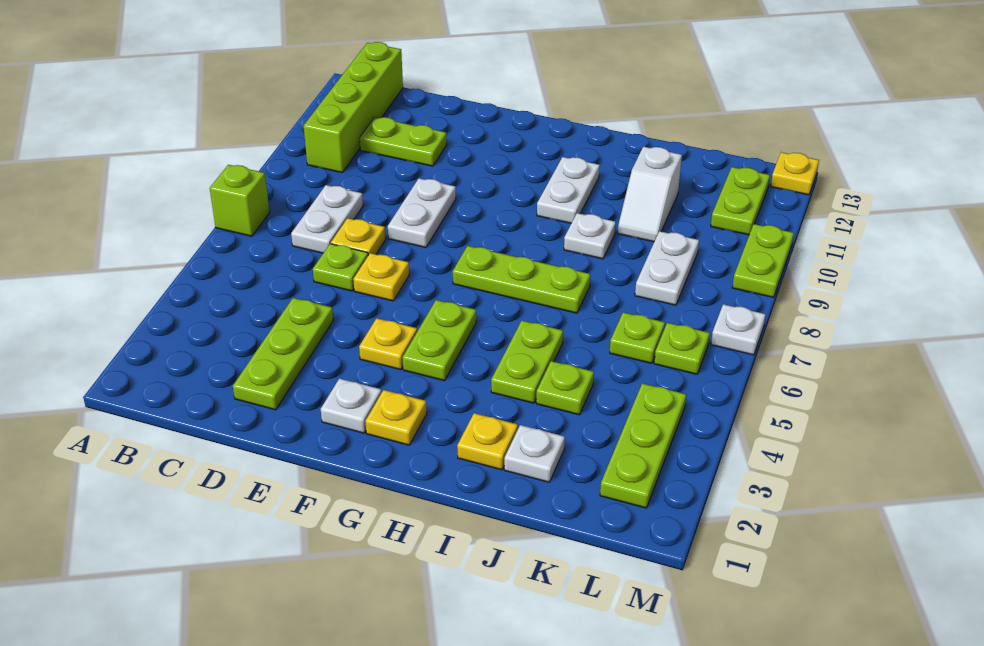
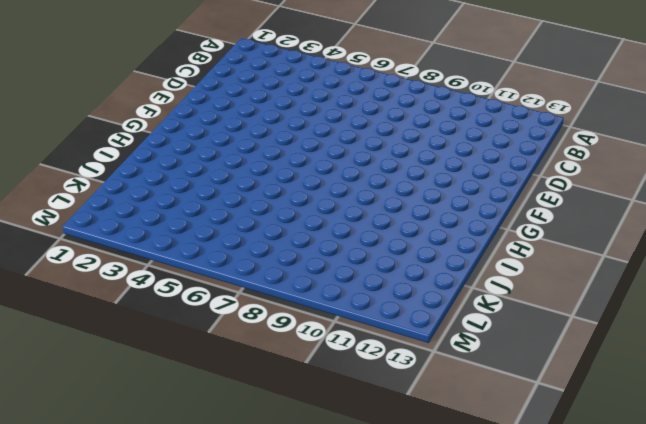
none -> lime 1x1 brick [210,165,270,236]
none -> lime 1x4 brick [304,42,403,173]
none -> white 1x2 plate [291,185,363,253]

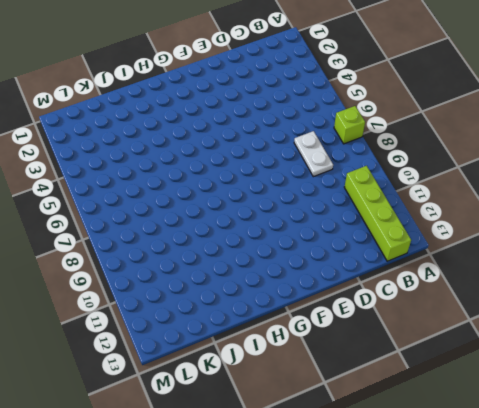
none -> lime 1x2 plate [360,117,447,166]
none -> lime 1x3 plate [233,298,334,410]
none -> lime 1x1 plate [313,244,368,291]

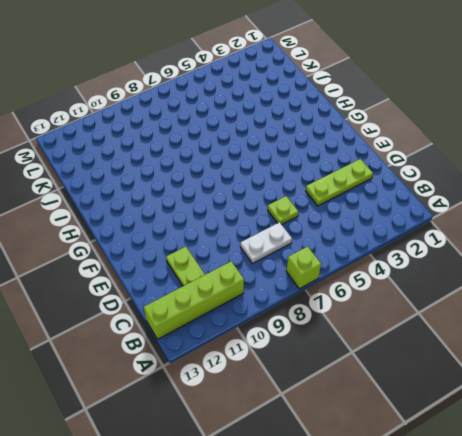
none -> yellow 1x1 plate [331,218,386,255]
none -> yellow 1x1 plate [353,253,409,301]
none -> white 1x2 plate [388,178,456,247]

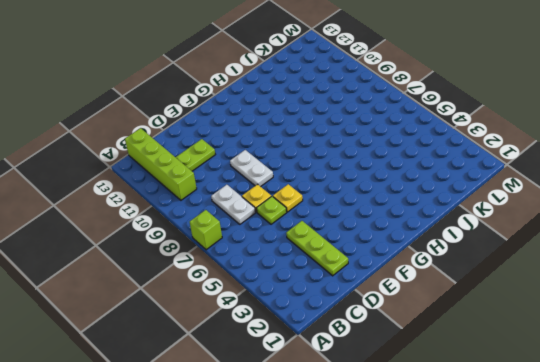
none -> white 1x1 plate [321,379,382,433]
none -> yellow 1x1 plate [359,318,417,370]
none -> yellow 1x1 plate [366,390,427,445]

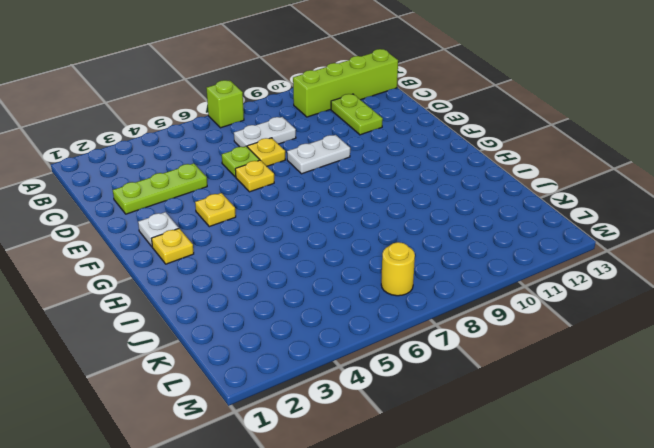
yellow 1x1 round brick [381,242,415,296] -> none
none -> lime 1x2 plate [403,300,476,381]
none -> lime 1x3 plate [453,246,590,313]
none -> white 1x2 plate [537,157,600,223]

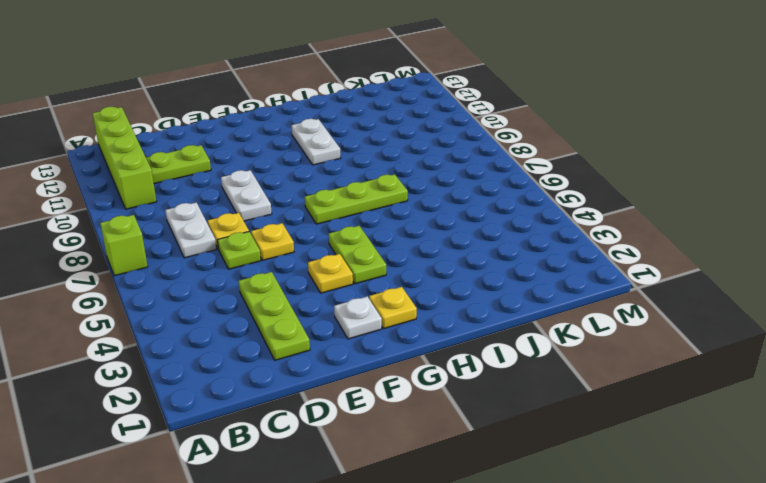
none -> yellow 1x1 plate [457,413,518,470]
none -> lime 1x2 plate [491,321,563,403]
none -> white 1x1 plate [564,213,616,259]

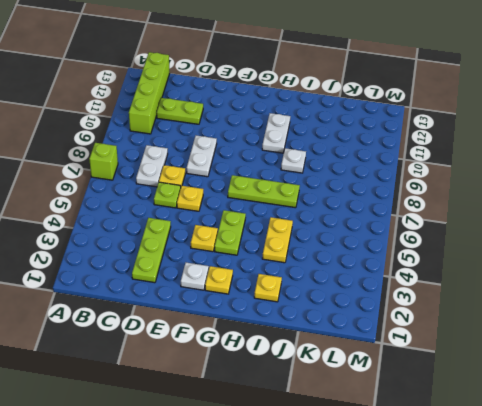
yellow 1x2 plate [262,217,293,263] -> lime 1x2 plate [491,321,563,403]
none -> white 1x1 plate [504,425,565,482]
none -> lime 1x1 plate [536,361,594,415]
none -> white 1x2 slope [618,147,682,242]

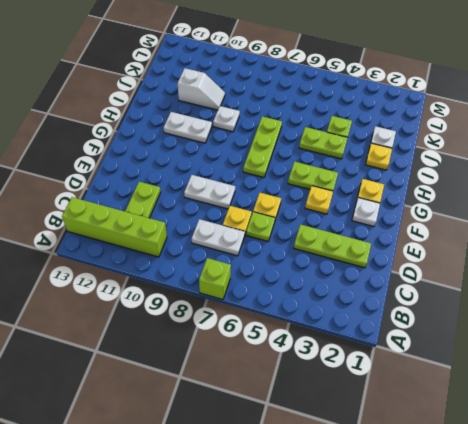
none -> lime 1x1 plate [610,312,665,363]
none -> white 1x2 plate [635,231,699,305]
none -> lime 1x3 plate [600,383,686,508]

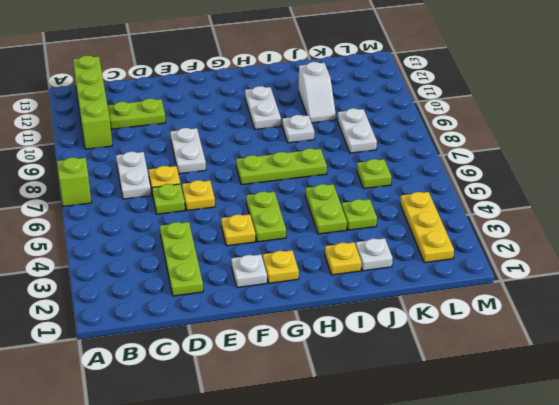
yellow 1x3 plate [400,192,454,263] -> lime 1x3 plate [600,383,686,508]
none -> lime 1x1 plate [654,323,710,374]
none -> lime 1x2 plate [711,167,770,235]
none -> white 1x1 plate [711,304,765,355]

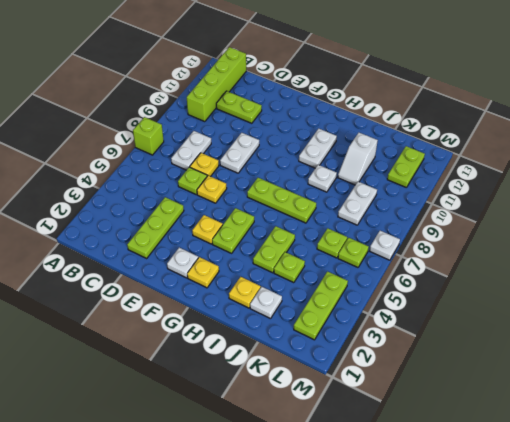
none -> lime 1x2 plate [732,224,794,297]
none -> yellow 1x1 plate [771,152,819,195]

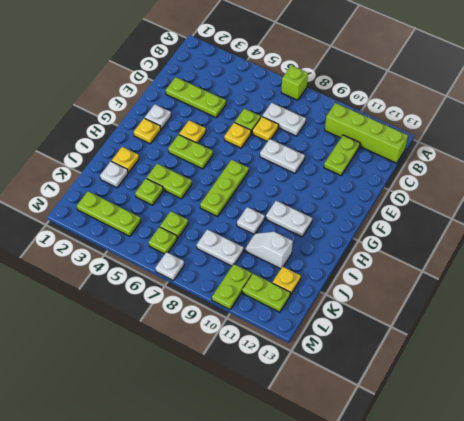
yellow 1x1 plate [272,267,301,295] -> yellow 1x1 plate moved to [771,152,819,195]
lime 1x2 plate [212,264,252,309] -> lime 1x2 plate turned to [732,224,794,297]

